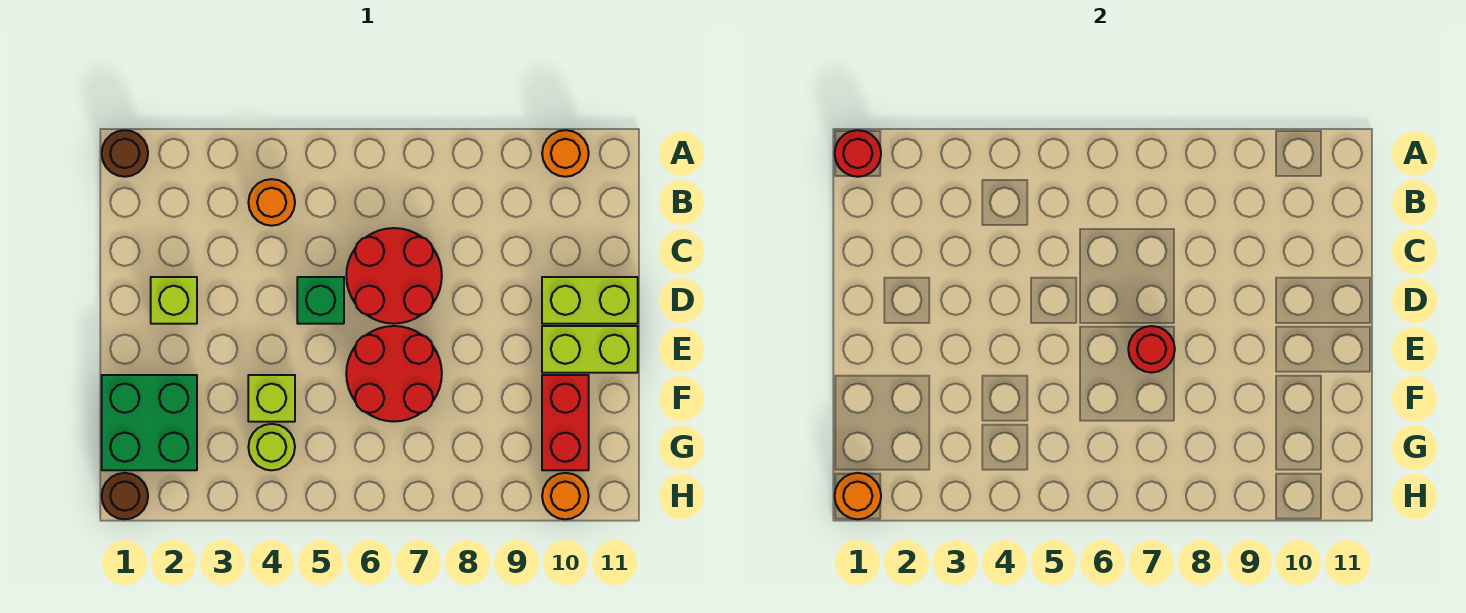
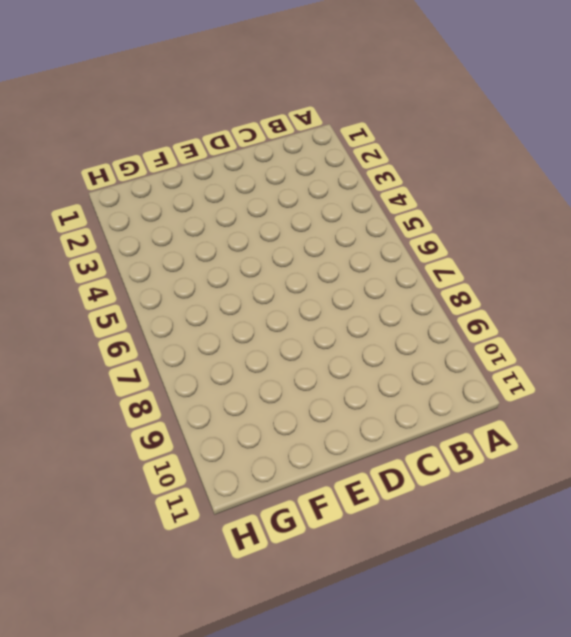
none -> brown 1x1 round brick [102,130,148,177]
none -> orange 1x1 round brick [542,130,589,177]
none -> orange 1x1 round brick [248,179,295,226]

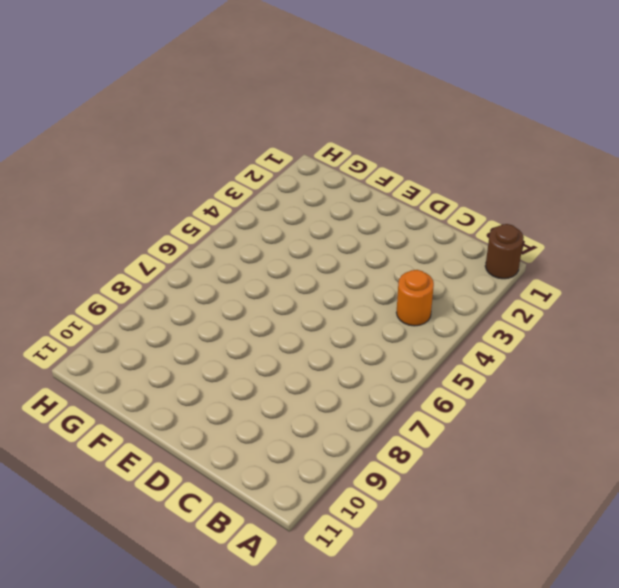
none -> orange 1x1 round brick [542,130,589,177]
none -> red 2x2 round brick [346,228,442,324]
none -> lime 1x1 brick [151,277,197,324]

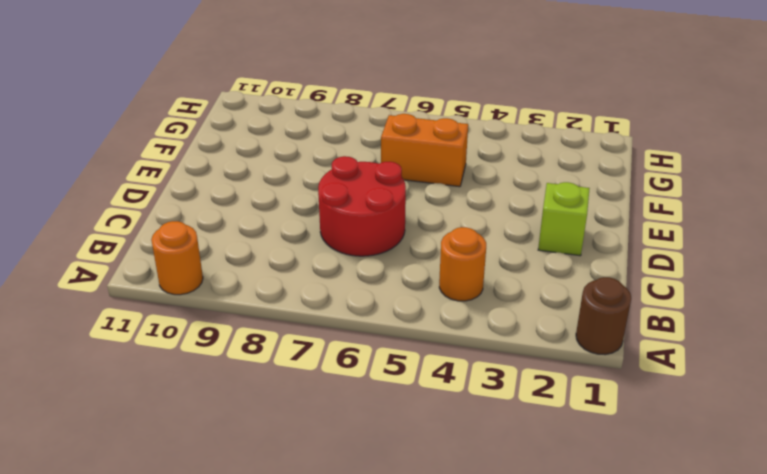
orange 1x2 brick [381,114,468,187] -> red 2x2 round brick [346,326,442,421]
none -> green 1x1 brick [297,277,344,324]
none -> lime 1x2 brick [542,277,638,324]
none -> lime 1x2 brick [542,326,638,373]

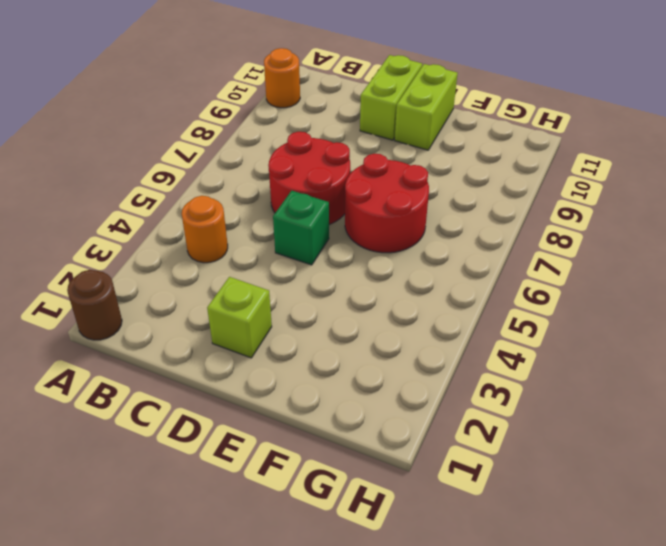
none -> green 2x2 brick [102,375,197,470]
none -> lime 1x1 brick [248,375,295,422]
none -> red 1x2 brick [542,375,589,470]

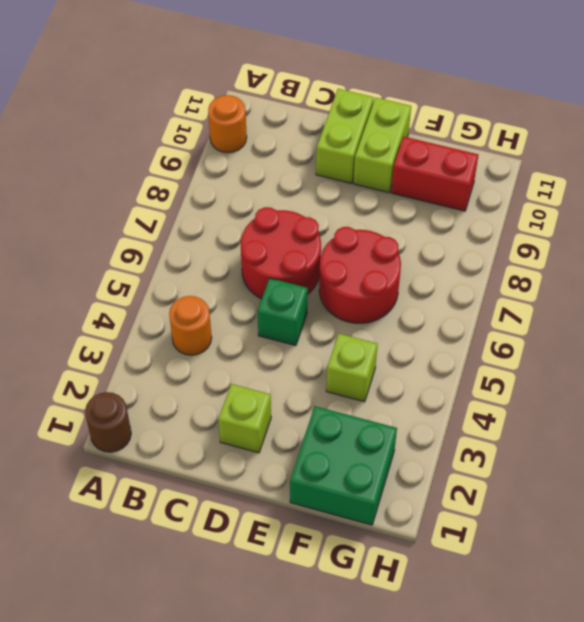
none -> lime 1x1 round brick [248,424,295,470]
none -> brown 1x1 round brick [102,473,148,519]
none -> orange 1x1 round brick [542,473,589,519]

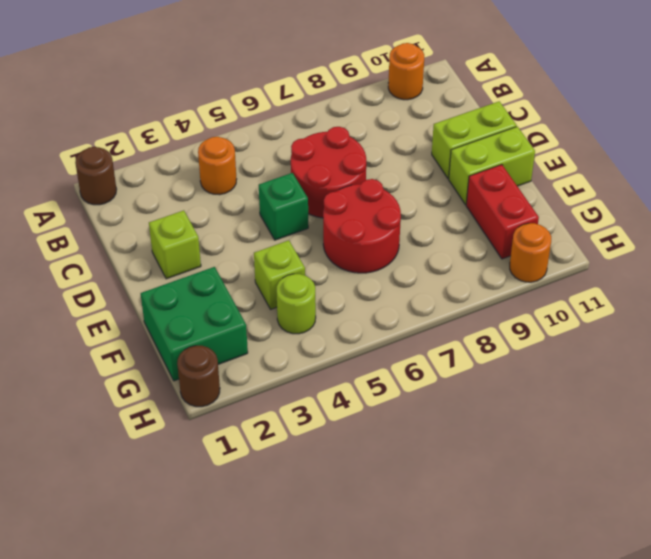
none -> red 1x1 round brick [835,130,881,177]
none -> red 1x1 round brick [1128,326,1175,373]
none -> orange 1x1 round brick [835,473,881,519]

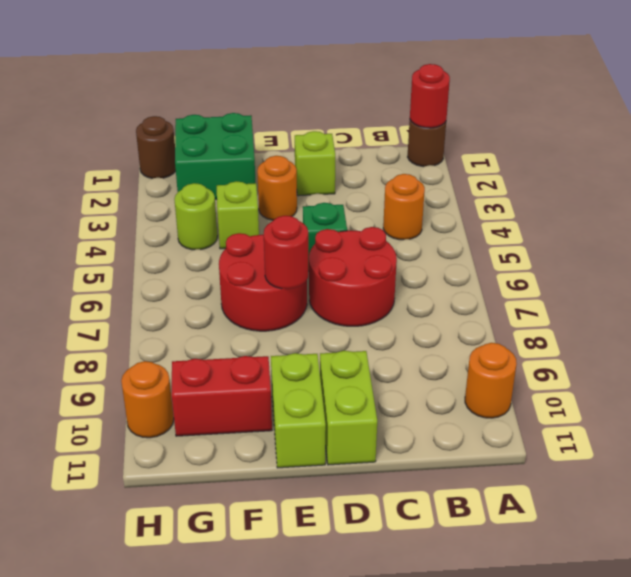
orange 1x1 round brick [257,156,297,220] -> orange 1x1 round brick moved to [835,473,881,519]

